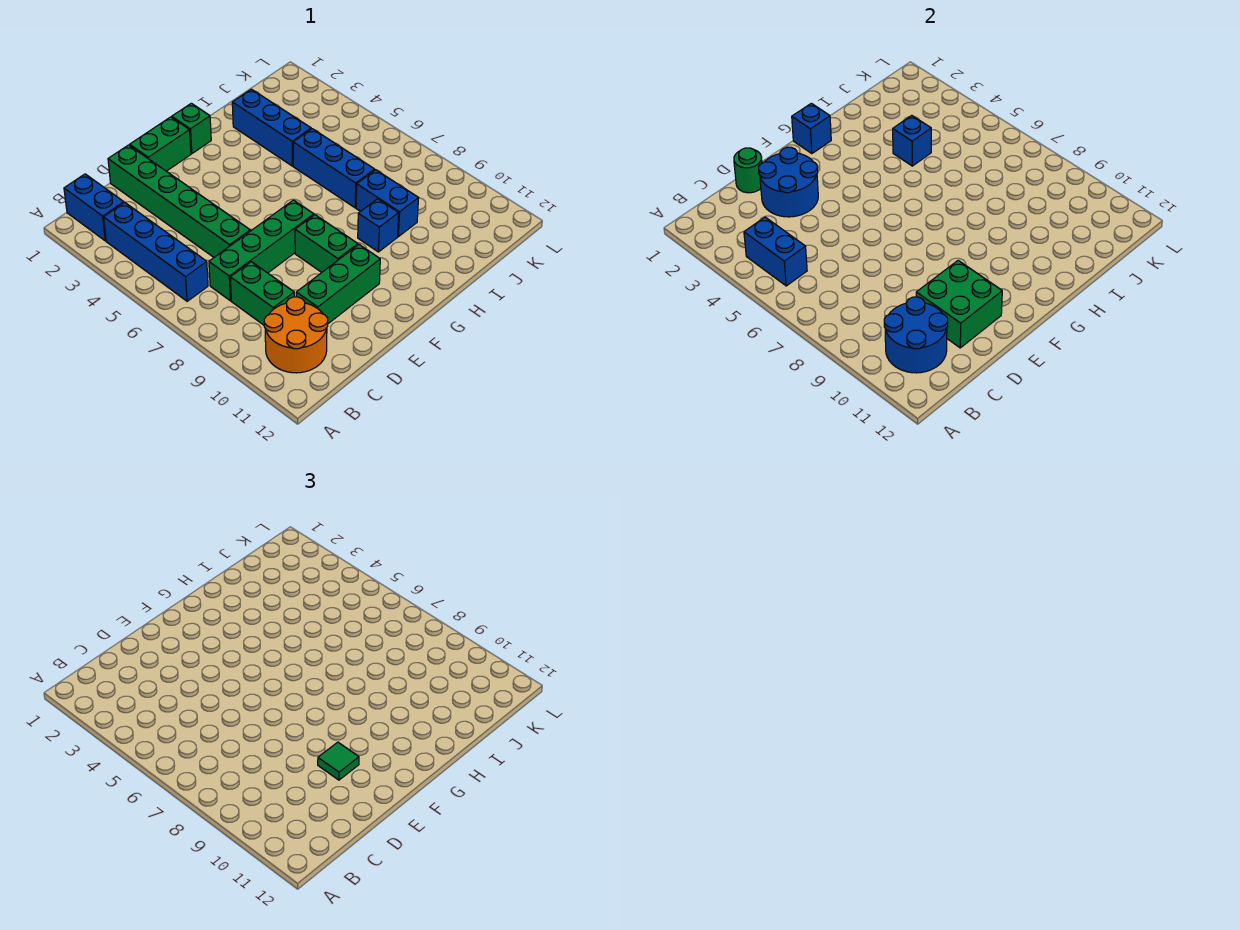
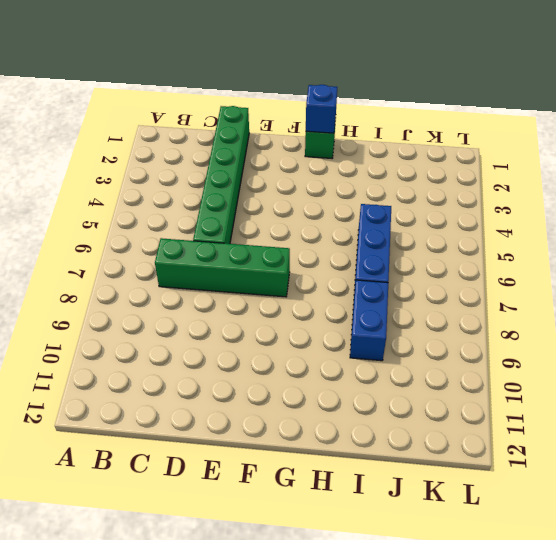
none -> blue 1x2 brick [64,174,124,241]
none -> blue 1x4 brick [104,202,208,301]
none -> orange 2x2 round brick [264,297,328,373]

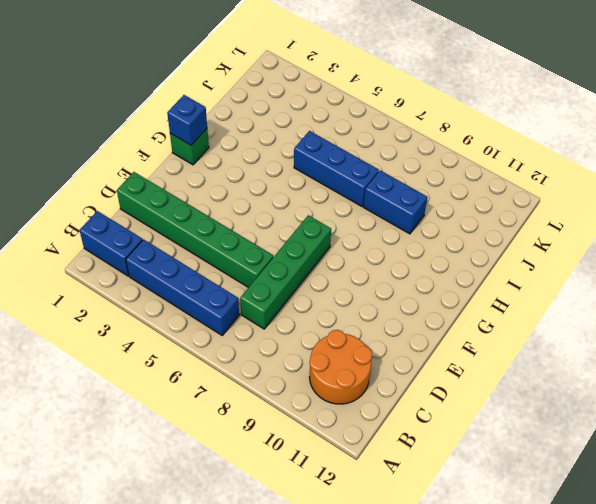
none -> green 1x2 brick [230,262,294,325]
none -> green 1x3 brick [296,245,380,324]
none -> green 1x2 brick [130,117,191,171]

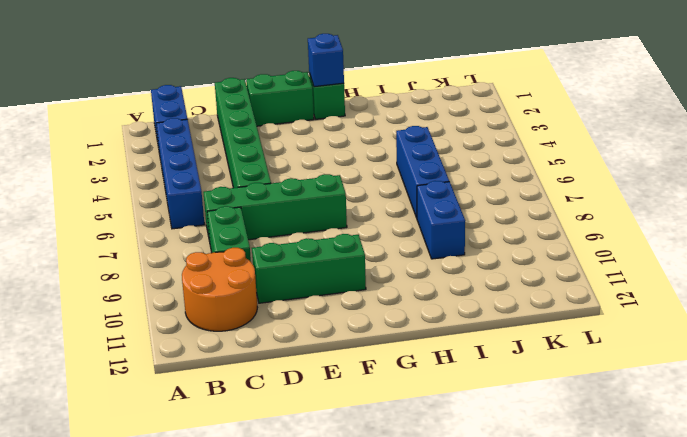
none -> green 1x2 brick [295,215,358,272]
none -> blue 1x1 brick [358,199,399,252]
none -> blue 1x3 brick [232,89,311,166]

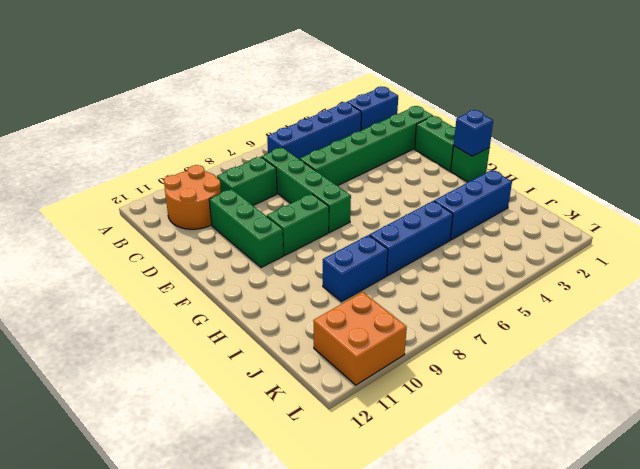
orange 2x2 brick [313,292,407,385] -> none
none -> blue 1x1 brick [358,199,399,252]
none -> blue 1x2 brick [744,217,807,286]
none -> blue 2x2 round brick [884,297,948,373]

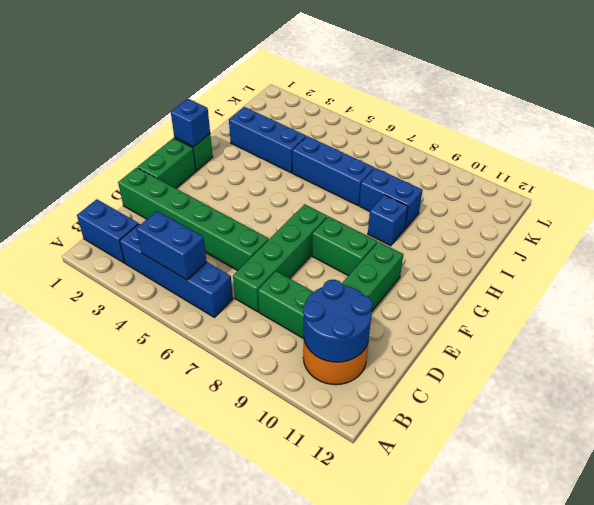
none -> green 1x1 round brick [734,148,762,193]
none -> blue 2x2 round brick [759,147,818,217]
none -> green 2x2 brick [916,260,1002,348]

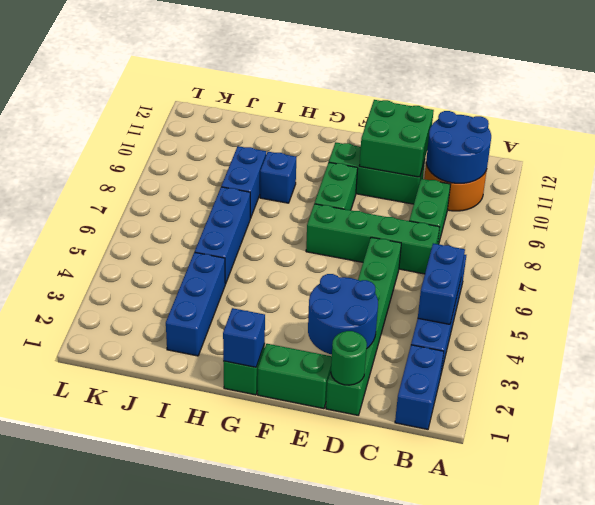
none -> blue 1x1 brick [893,115,931,166]
none -> green 1x1 tile [318,742,359,780]

